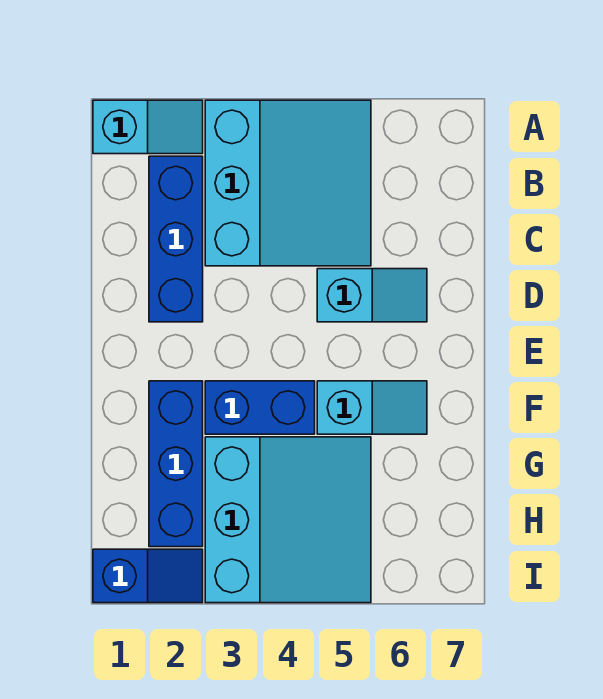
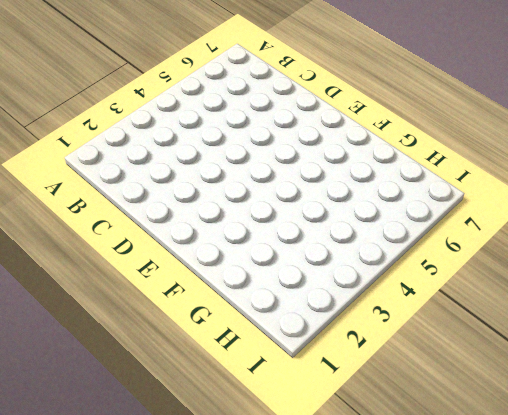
none -> cyan 1x2 slope [93,100,203,154]
none -> cyan 3x3 slope [205,100,371,266]

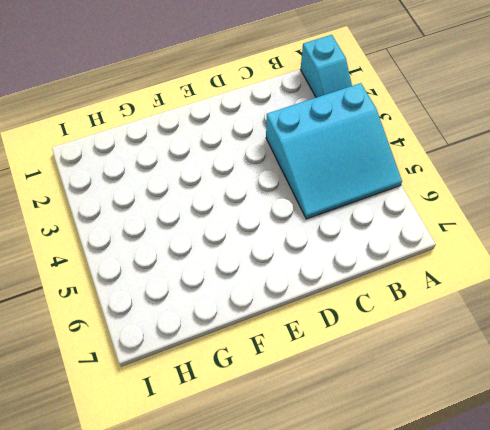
none -> blue 1x3 brick [149,156,203,322]
none -> cyan 1x2 slope [317,269,427,322]

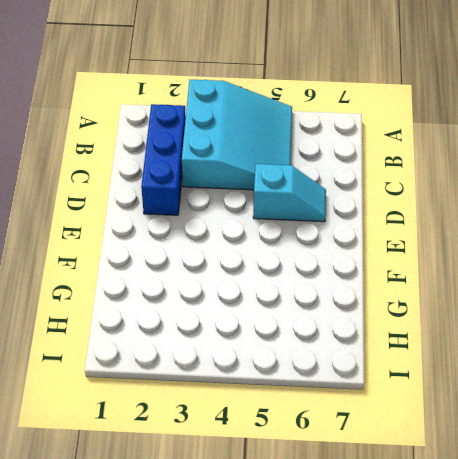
none -> cyan 1x2 slope [93,100,203,154]
none -> blue 1x3 brick [149,381,203,547]

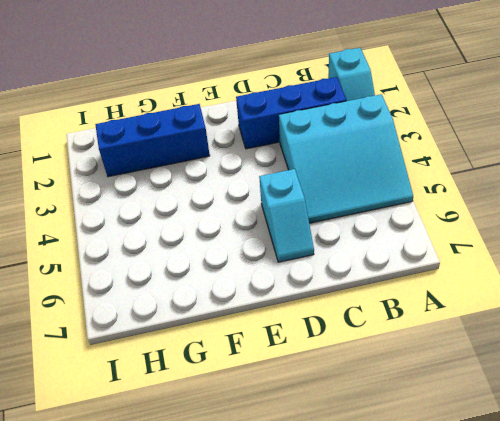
none -> blue 1x2 brick [205,381,315,434]
none -> cyan 1x2 slope [317,381,427,434]

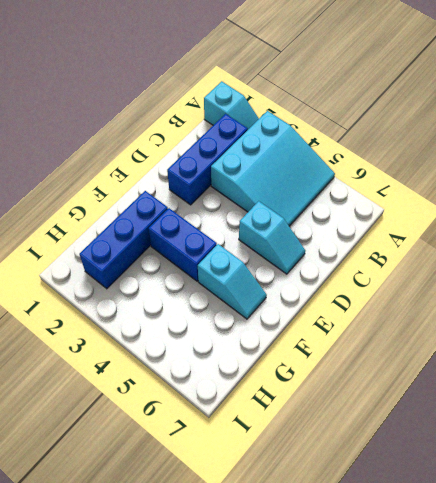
none -> cyan 3x3 slope [205,437,371,603]
none -> blue 1x2 slope [93,549,203,603]

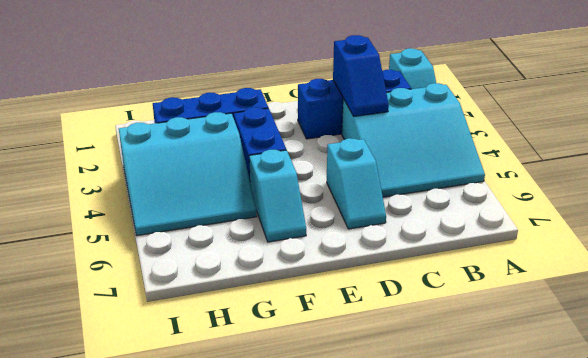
blue 1x2 slope [333,35,389,116] -> blue 1x2 slope moved to [93,549,203,603]

